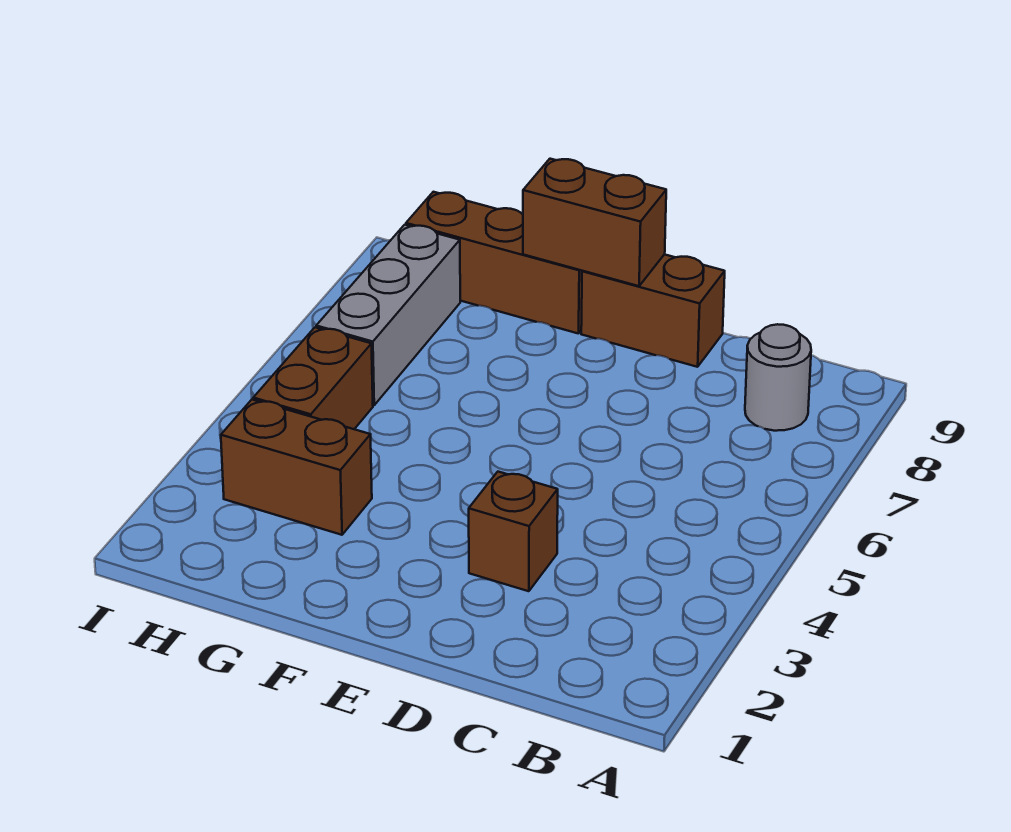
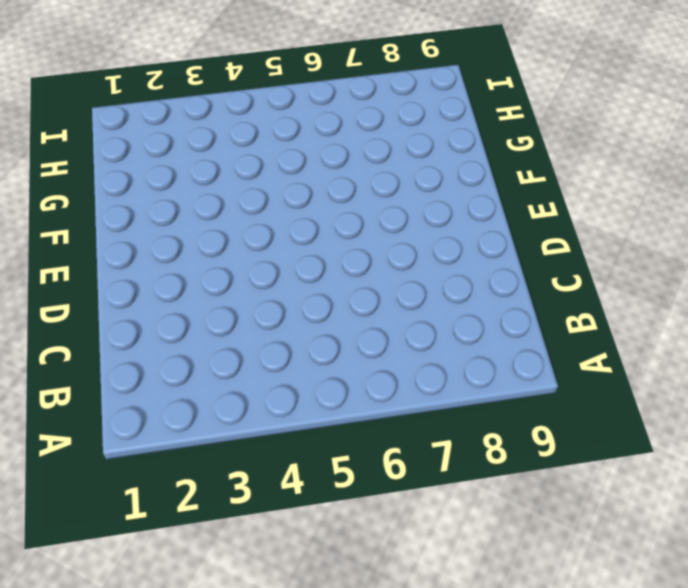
none -> grey 1x1 round brick [745,324,811,431]
none -> brown 1x1 brick [469,472,558,591]

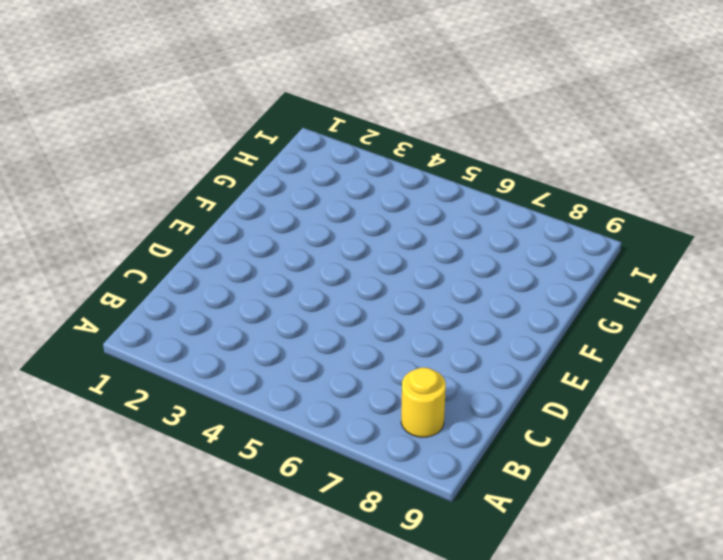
yellow 1x1 round brick [401,368,446,437] -> grey 1x1 round brick [745,324,811,431]
none -> brown 1x1 brick [469,472,558,591]
none -> brown 1x2 brick [581,254,725,367]

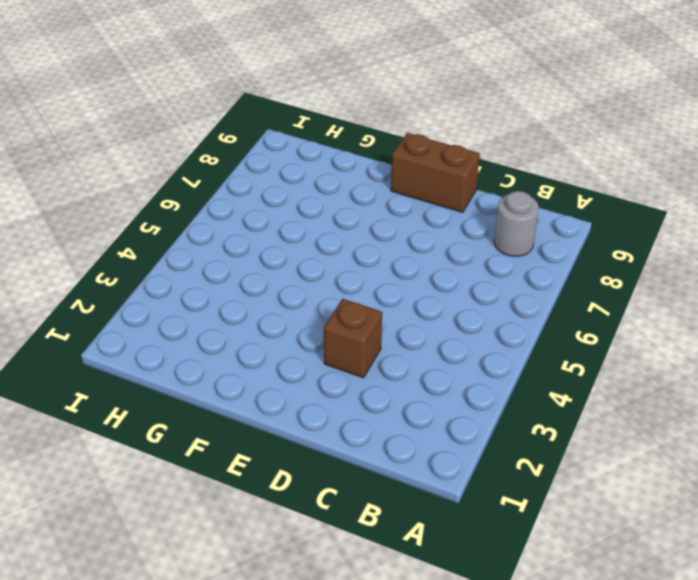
none -> brown 1x3 brick [406,192,582,334]
none -> brown 1x2 brick [221,400,372,535]

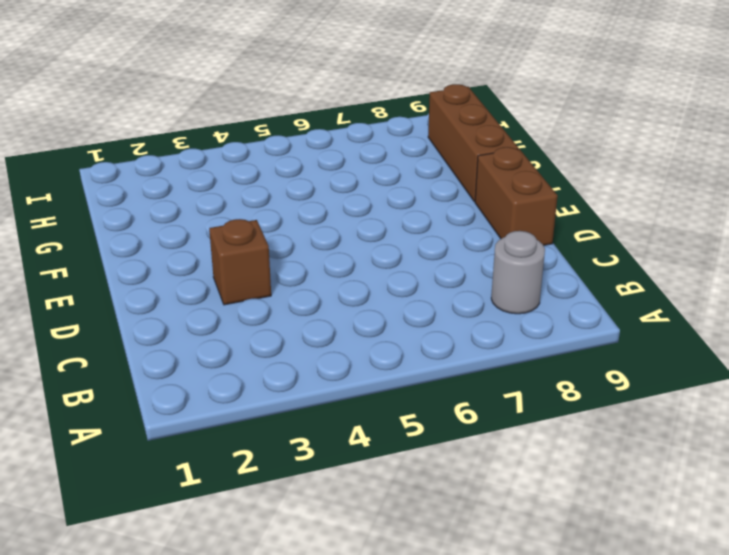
none -> brown 1x2 brick [221,400,372,535]
none -> brown 1x2 brick [253,327,373,429]

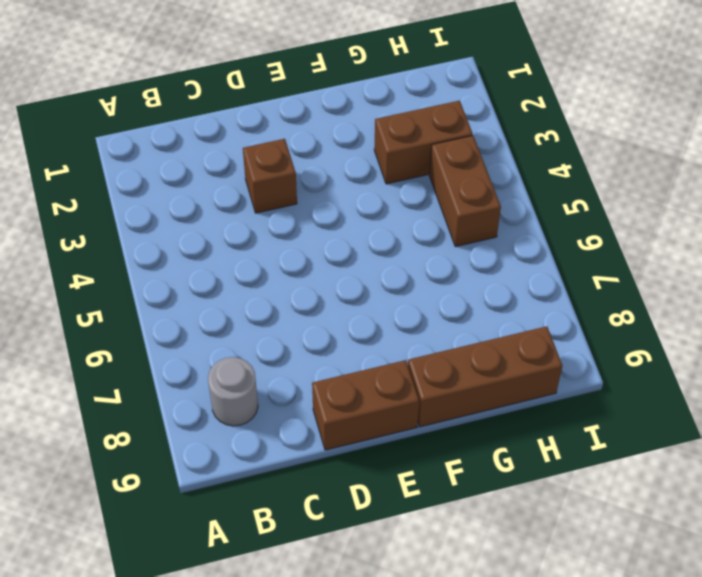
none -> grey 1x3 brick [316,225,460,405]
none -> brown 1x2 brick [523,159,666,286]

